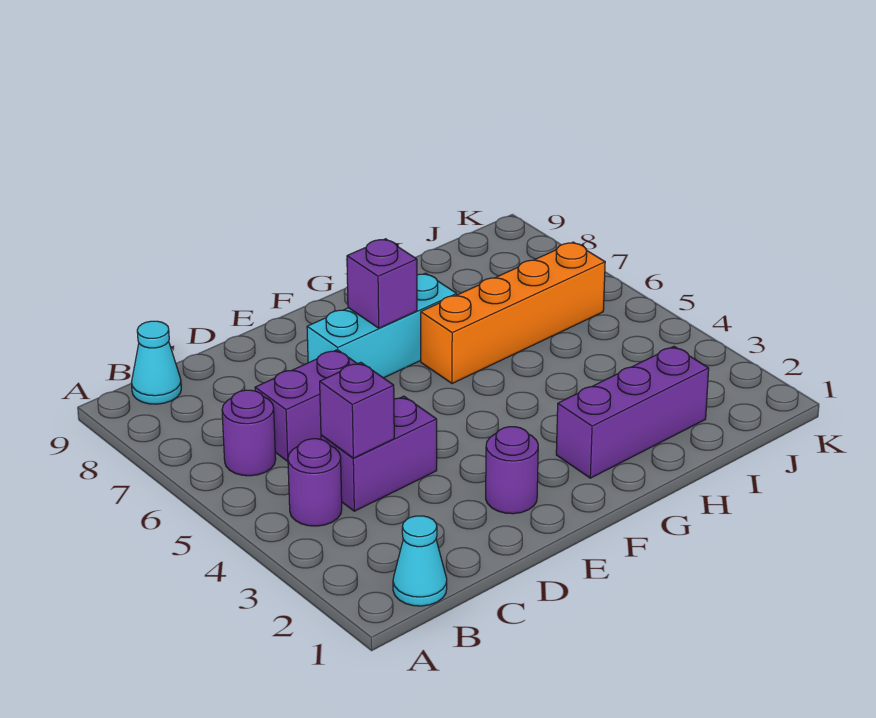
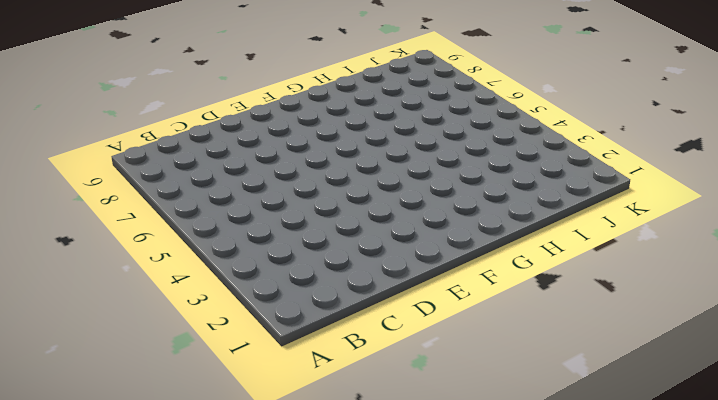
none -> cyan 1x1 cone [393,516,447,606]
none -> purple 1x1 round brick [288,439,342,526]
none -> purple 1x1 round brick [222,390,276,476]

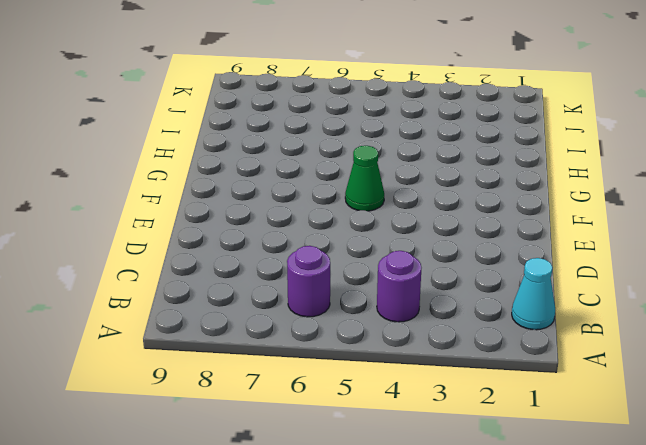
green 1x1 cone [345,146,384,211] -> none
none -> cyan 1x1 cone [131,321,181,404]
none -> purple 1x2 brick [321,396,437,511]
none -> purple 1x2 brick [255,350,357,461]

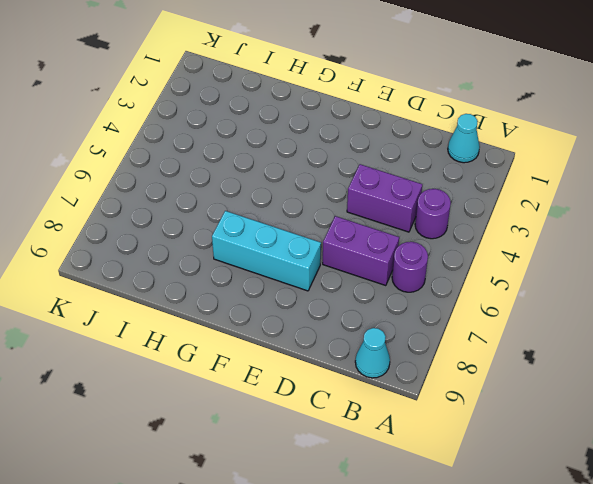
none -> purple 1x1 round brick [486,427,538,514]
none -> purple 1x3 brick [556,346,709,478]
none -> orange 1x4 brick [421,242,605,383]

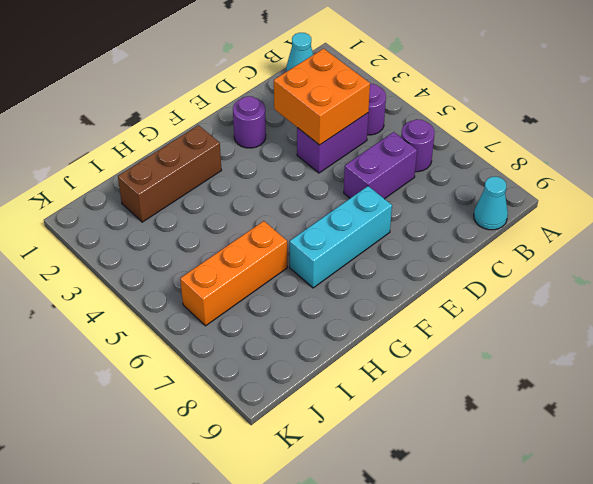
orange 2x2 brick [274,49,370,145] -> purple 1x1 brick [320,362,394,458]
brown 1x3 brick [118,125,221,222] -> purple 1x3 brick [556,346,709,478]
orange 1x3 brick [180,221,287,326] -> orange 1x4 brick [421,242,605,383]
none -> purple 1x1 brick [347,239,417,328]

